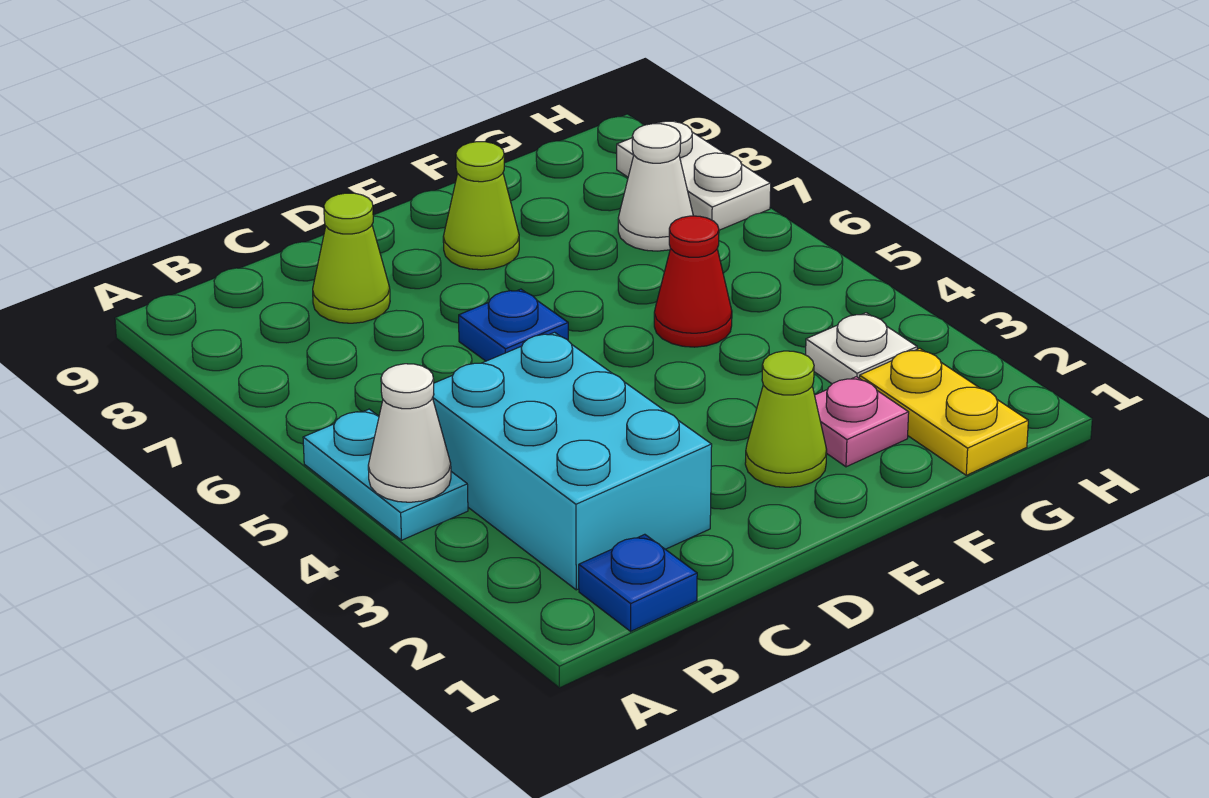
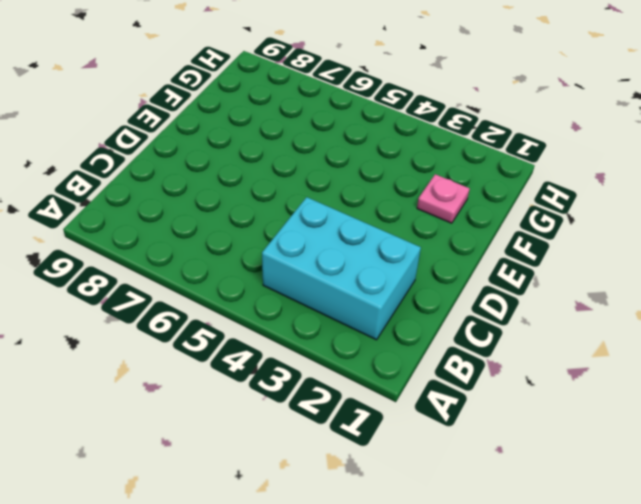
none -> cyan 1x2 plate [303,409,468,540]
none -> blue 1x1 plate [579,534,697,631]
none -> lime 1x1 cone [313,193,390,323]

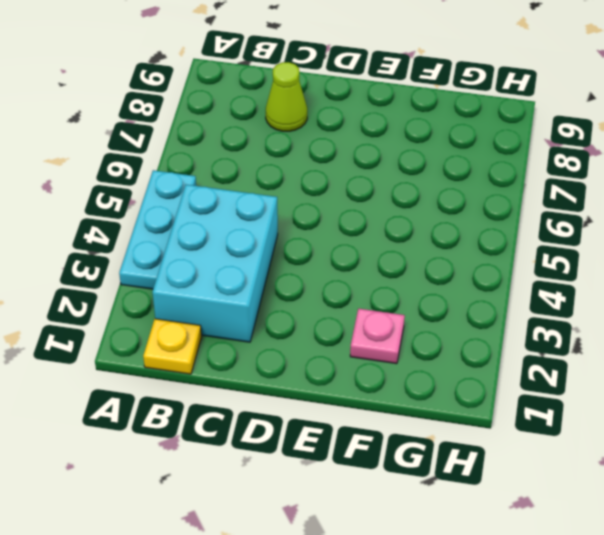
cyan 1x3 plate [119,170,196,289] -> cyan 1x2 plate [303,409,468,540]
yellow 1x1 plate [143,319,201,374] -> blue 1x1 plate [579,534,697,631]
none -> blue 1x1 plate [459,289,568,361]
none -> lime 1x1 cone [745,351,827,487]
none -> lime 1x1 cone [443,142,519,270]

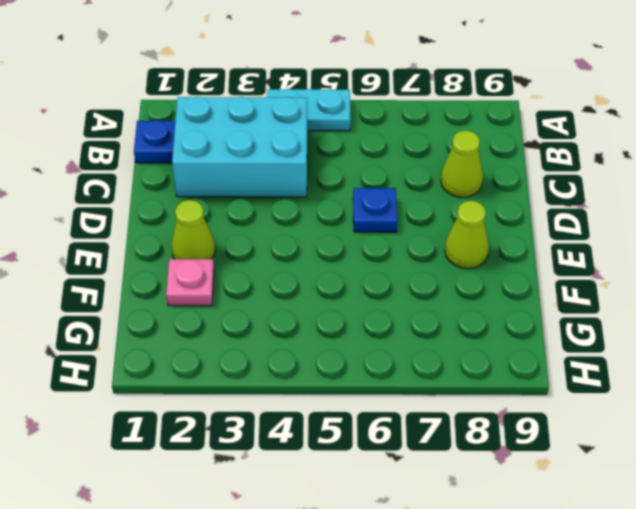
none -> red 1x1 cone [654,216,732,347]
none -> yellow 1x2 plate [859,348,1028,475]
none -> white 1x1 plate [806,313,917,384]

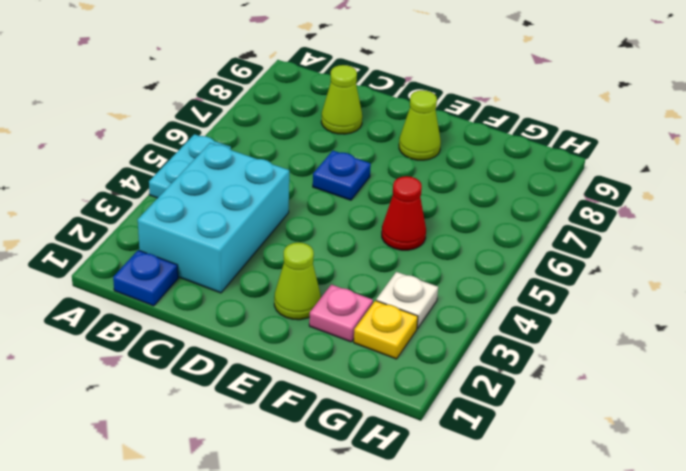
yellow 1x1 plate [354,301,418,359] -> yellow 1x2 plate [859,348,1028,475]
none -> white 1x1 cone [618,124,693,251]
none -> white 1x2 plate [617,121,771,230]
none -> white 1x1 cone [368,364,451,502]

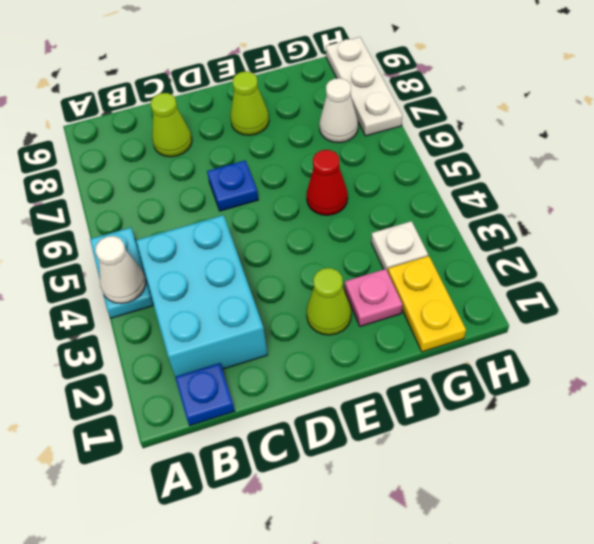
white 1x3 plate [326,37,402,136] -> white 1x2 plate [617,121,771,230]

